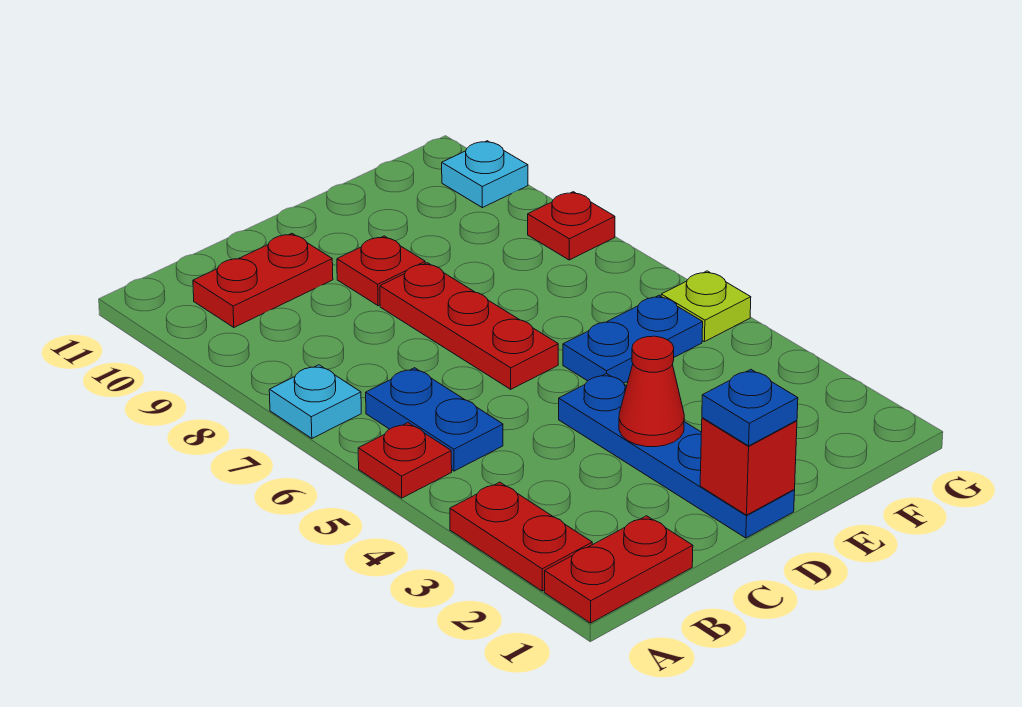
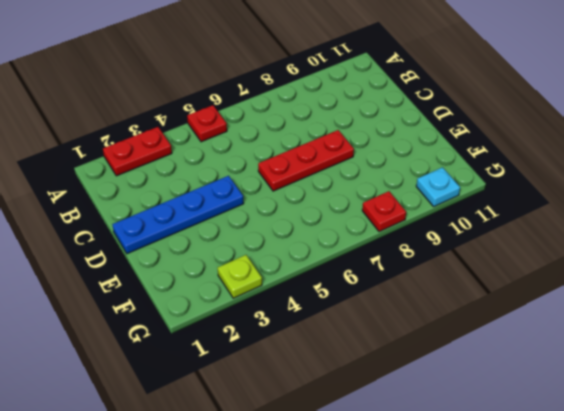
lime 1x1 plate [218,255,262,298] -> lime 1x1 plate moved to [661,271,751,342]
none -> red 1x2 plate [544,516,693,623]
none -> cyan 1x1 plate [269,365,361,438]
none -> blue 1x2 plate [366,368,503,471]

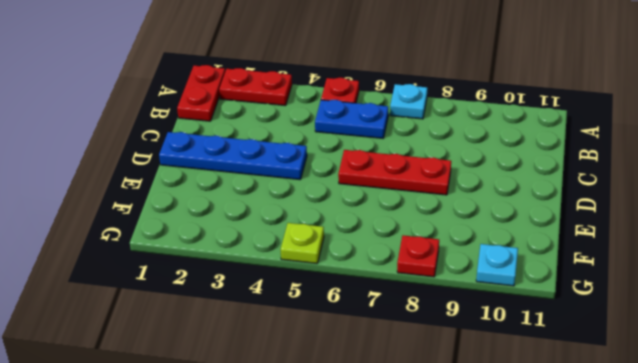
none -> red 1x2 plate [193,234,333,327]
none -> red 1x1 plate [337,236,425,306]
none -> blue 1x2 plate [563,295,703,383]

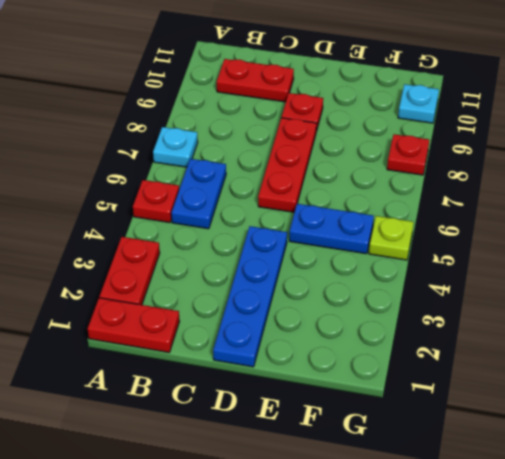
none -> red 1x1 brick [700,418,797,515]
none -> red 1x1 cone [619,336,684,447]
none -> blue 1x1 plate [702,370,798,446]

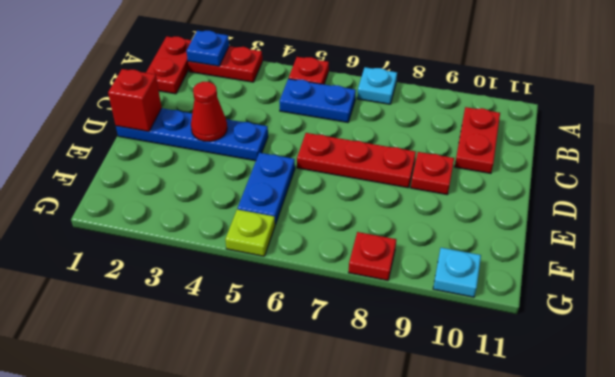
blue 1x1 plate [187,31,229,66] -> blue 1x1 plate moved to [702,370,798,446]

